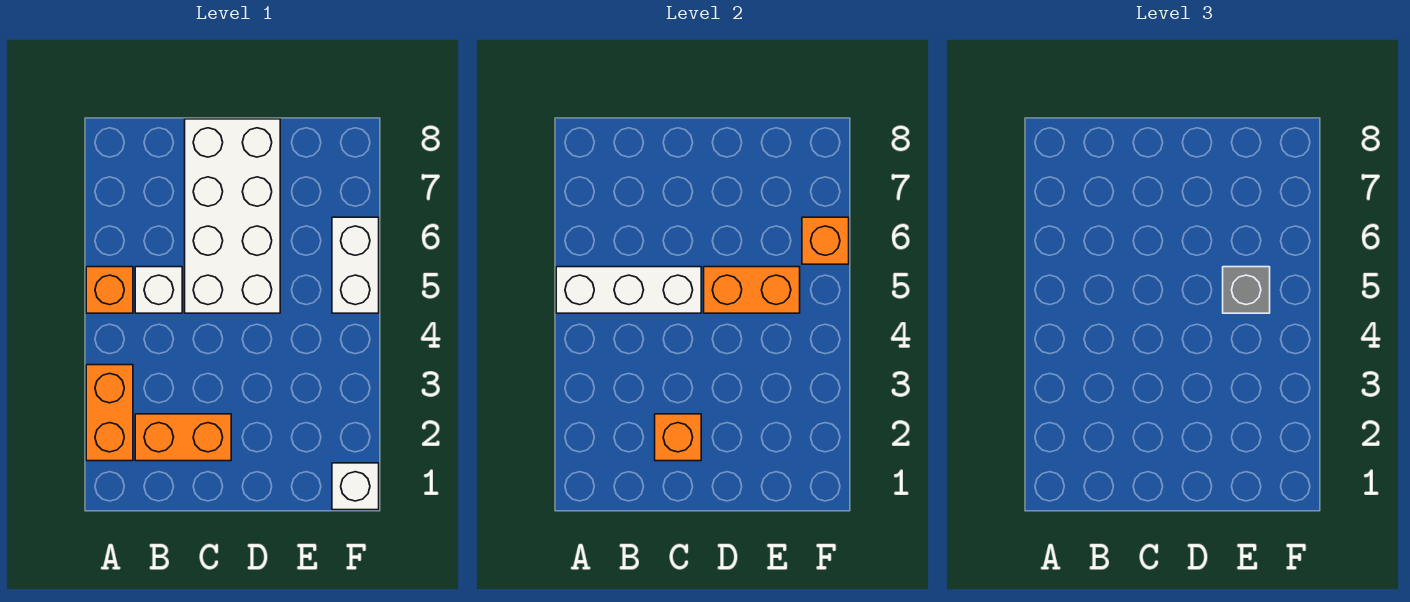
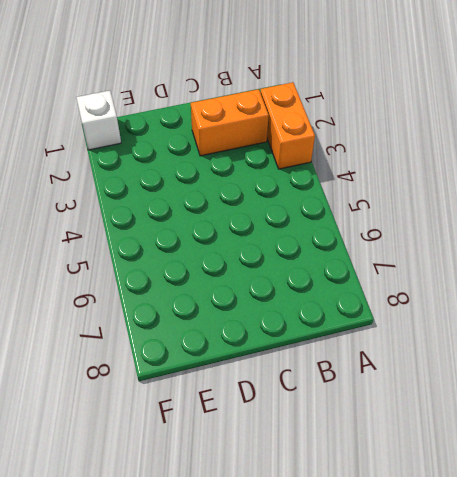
none -> orange 1x1 brick [86,267,133,313]
none -> white 1x1 brick [135,267,182,313]
none -> white 2x4 brick [185,119,280,313]

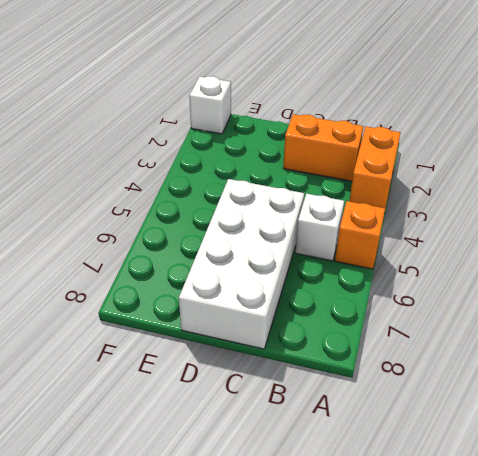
none -> white 1x2 brick [332,217,379,313]
none -> white 1x3 brick [556,267,701,313]
none -> orange 1x1 brick [655,414,701,461]

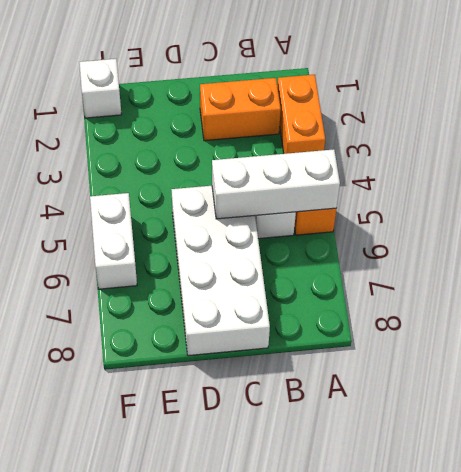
none -> orange 1x1 brick [655,414,701,461]
none -> orange 1x2 brick [704,267,800,313]
none -> orange 1x1 brick [802,217,849,264]

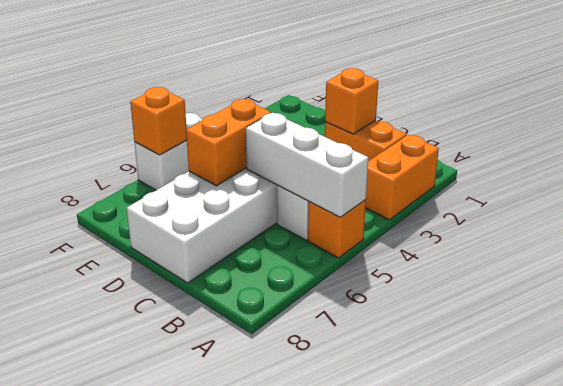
orange 1x2 brick [186,99,271,186] -> orange 1x2 brick turned to [704,267,800,313]
none -> white 1x1 brick [332,463,379,510]
none -> grey 1x1 brick [1223,267,1270,313]

